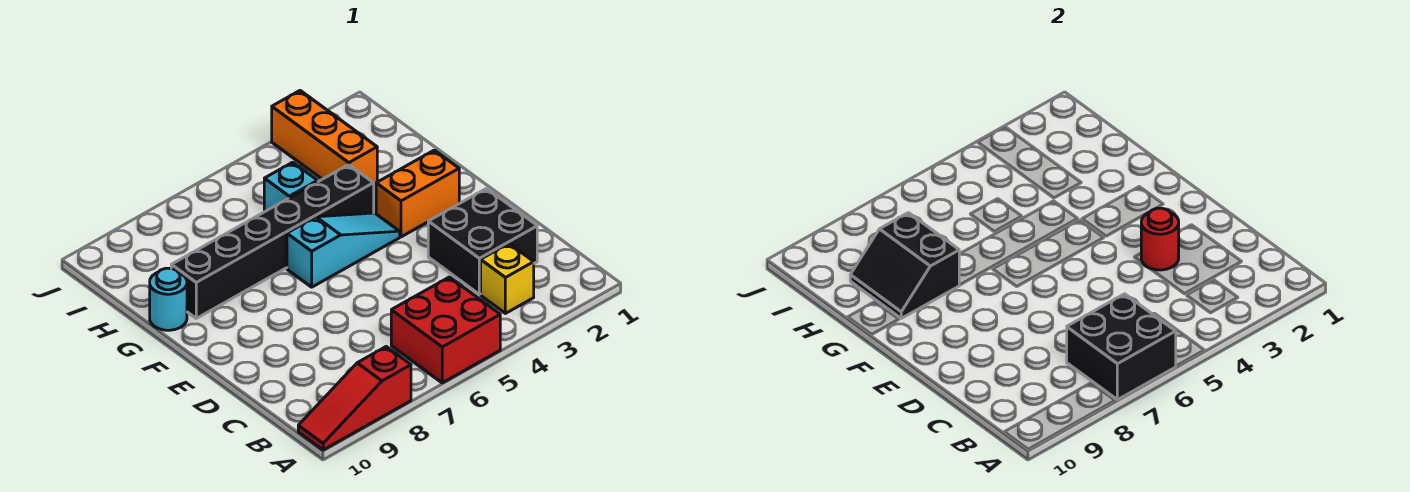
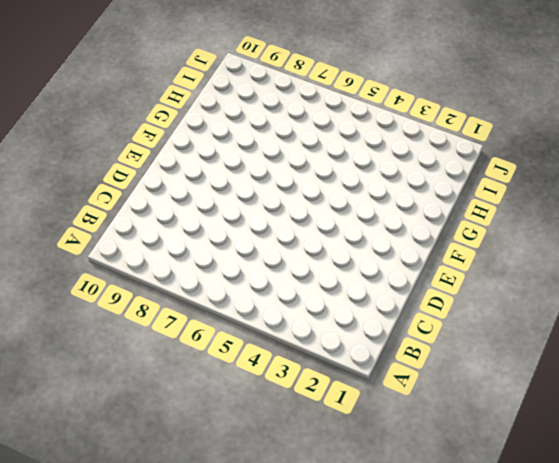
none -> red 2x2 brick [391,277,500,383]
none -> red 1x3 slope [298,347,411,450]
none -> yellow 1x1 brick [481,244,534,313]

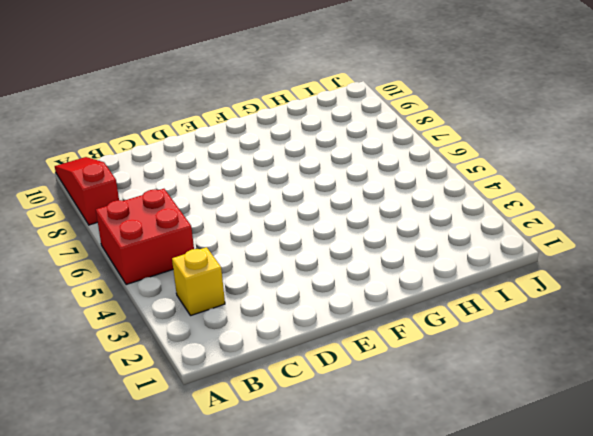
none -> black 2x2 brick [428,189,537,294]
none -> orange 1x2 brick [376,150,459,237]
none -> cyan 1x3 slope [287,213,400,287]

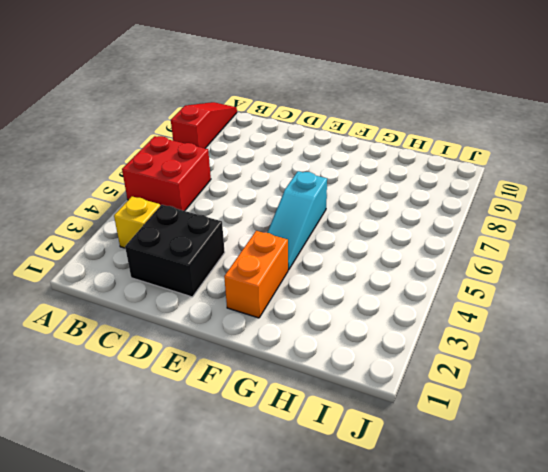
none -> black 1x6 brick [171,165,374,318]
none -> cyan 1x1 round brick [150,268,187,330]
none -> orange 1x3 brick [272,91,377,184]

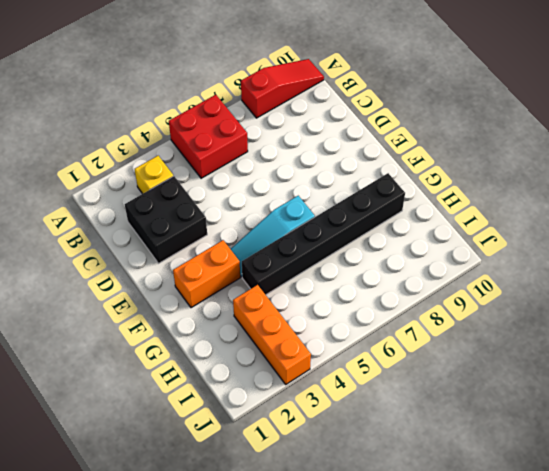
none -> cyan 1x1 round brick [150,268,187,330]
none -> cyan 1x1 brick [264,162,318,212]
none -> black 2x2 brick [1067,294,1176,400]

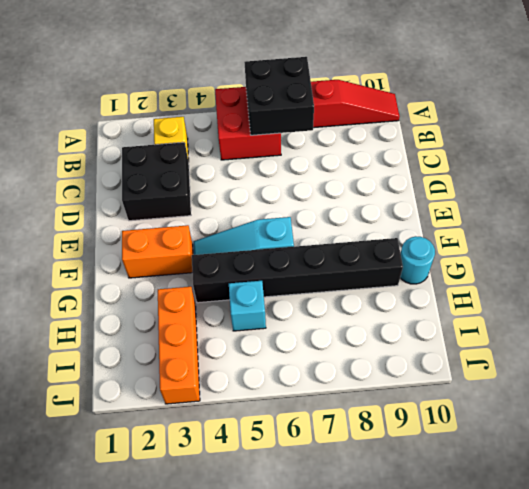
none -> red 1x1 round brick [1141,208,1179,270]
none -> black 2x2 slope [850,213,959,318]

